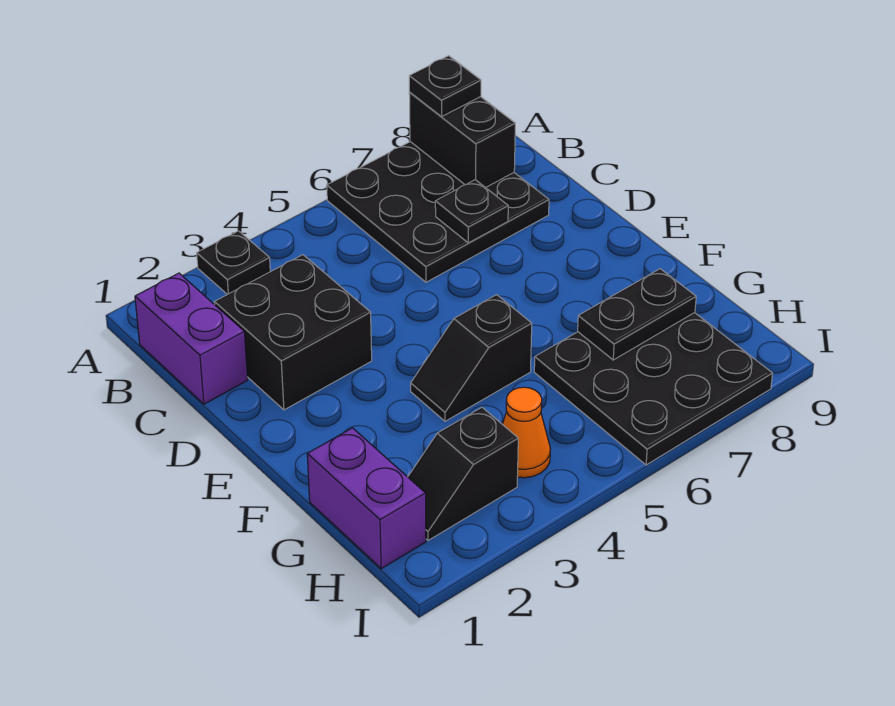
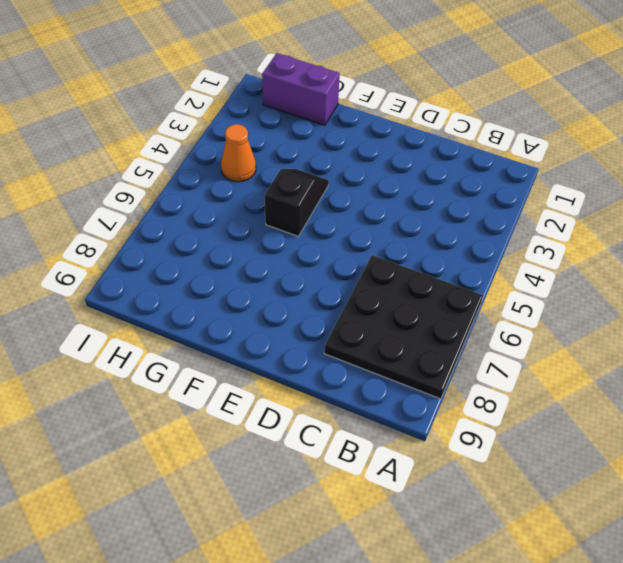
none -> black 1x1 plate [197,231,270,295]
none -> purple 1x2 brick [135,273,248,404]
none -> black 2x2 brick [214,255,372,410]

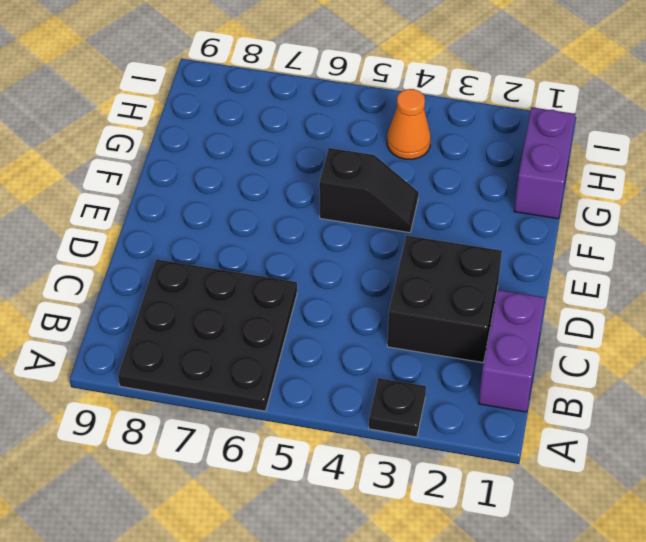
none -> black 3x3 plate [534,313,773,465]
none -> black 1x2 slope [408,407,518,540]
none -> black 1x2 brick [409,93,515,188]

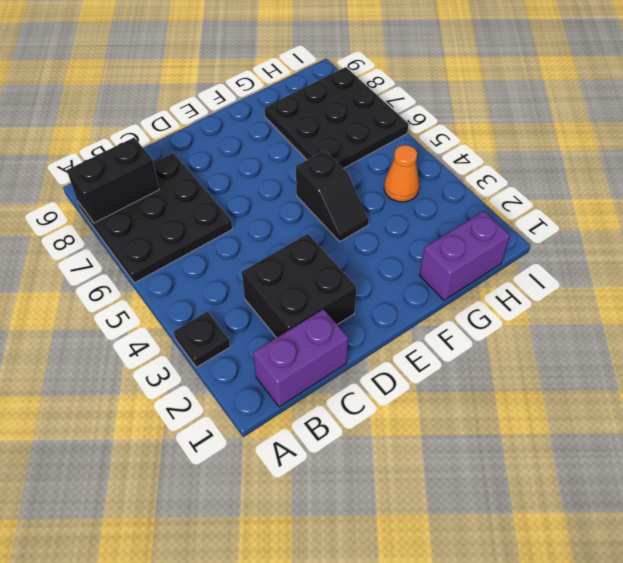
none -> black 1x2 slope [408,407,518,540]
none -> black 1x1 plate [435,180,508,243]
none -> black 1x2 plate [578,269,696,360]

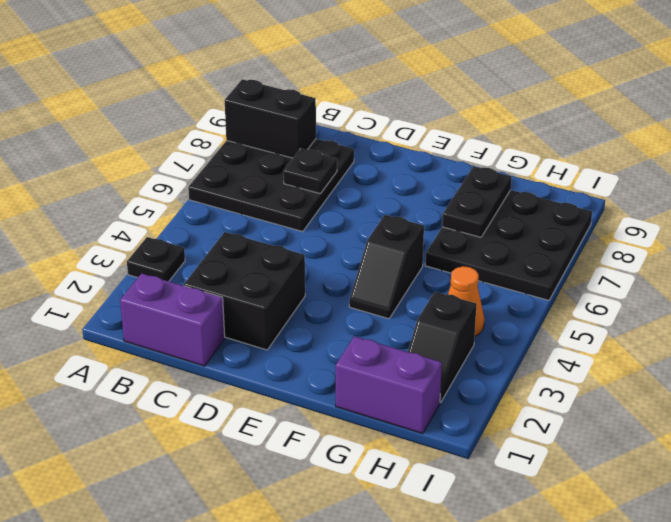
none -> black 1x1 plate [409,56,481,117]

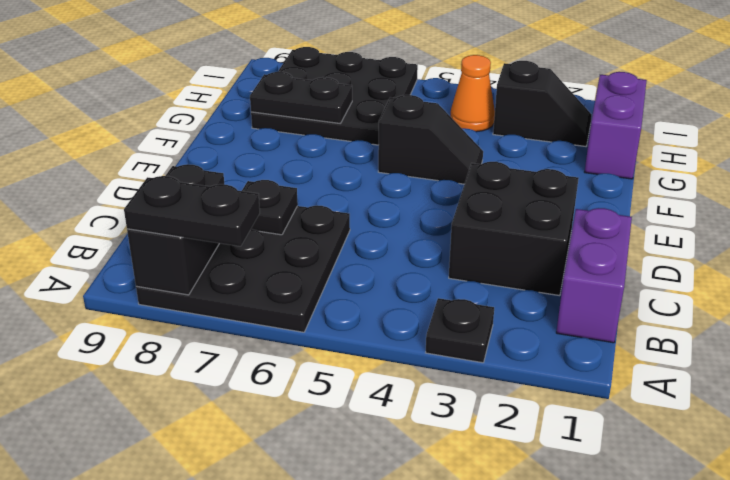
black 1x2 plate [124,176,260,246] -> black 1x1 plate [409,56,481,117]

